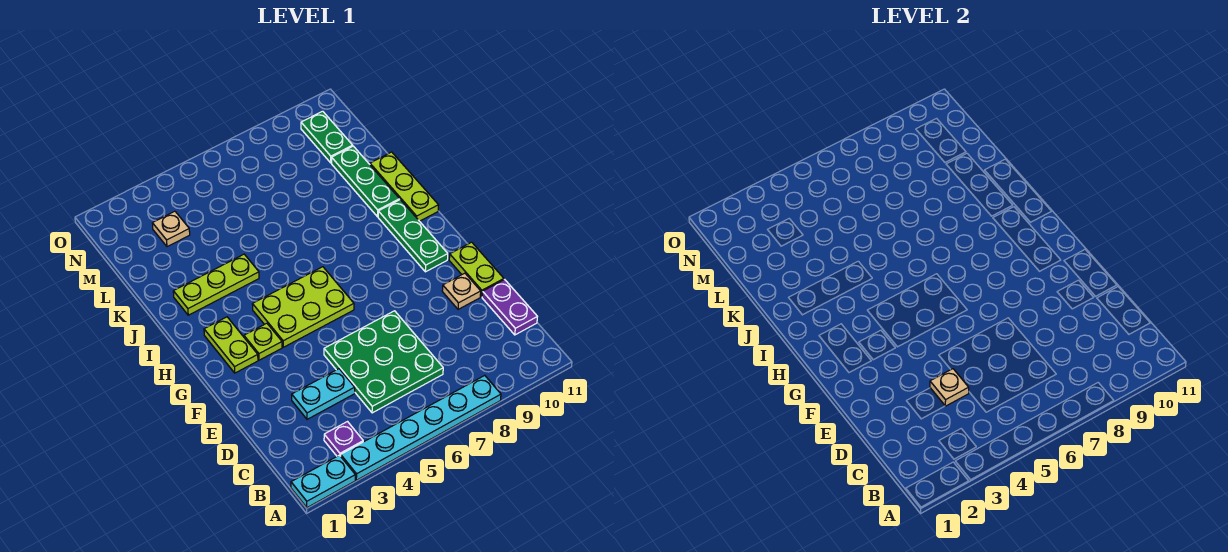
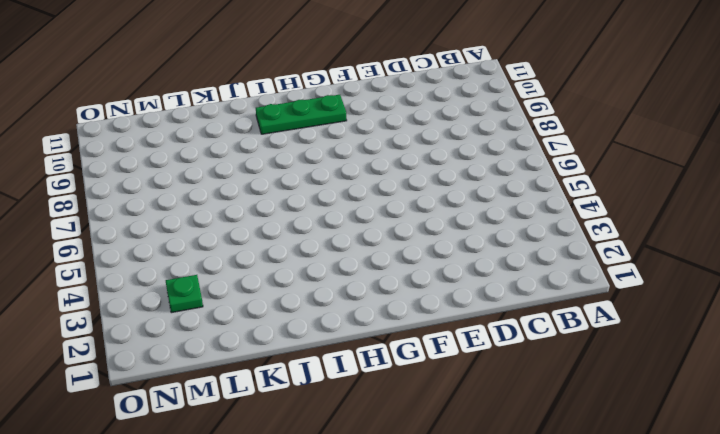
green 1x1 plate [166,275,203,313] -> tan 1x1 plate [152,211,190,247]
none -> cyan 1x2 plate [291,455,355,508]
none -> cyan 1x6 plate [341,375,501,480]
none -> purple 1x1 plate [324,422,363,456]

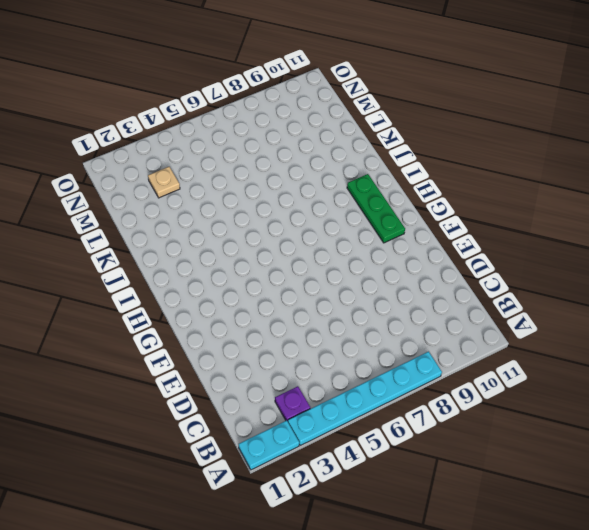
none -> green 3x3 plate [324,311,443,413]
none -> purple 1x2 plate [482,280,537,335]
none -> cyan 1x2 plate [292,369,355,419]

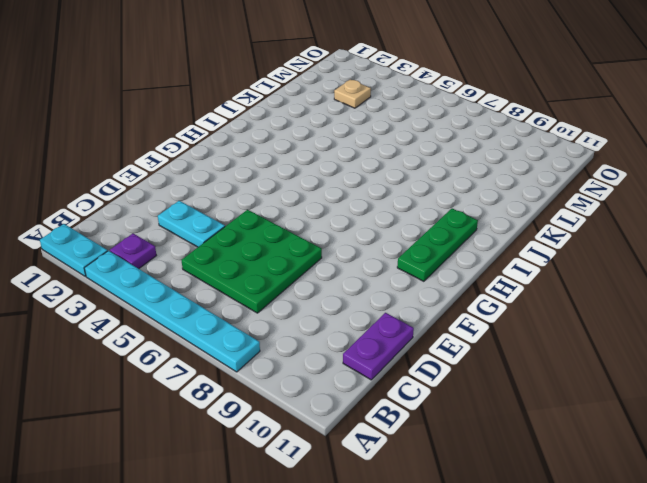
none -> tan 1x1 plate [442,273,481,309]
none -> lime 1x2 plate [449,242,504,297]
none -> lime 1x2 plate [204,317,258,373]

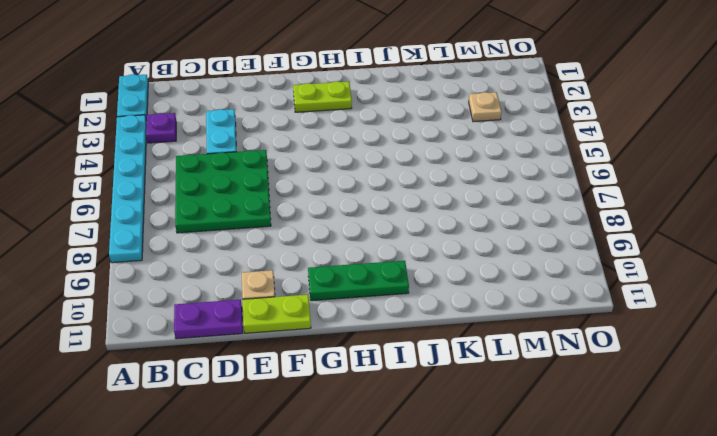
none -> lime 1x1 plate [244,323,282,360]
none -> lime 2x3 plate [252,267,354,347]
none -> lime 1x3 plate [370,152,438,221]

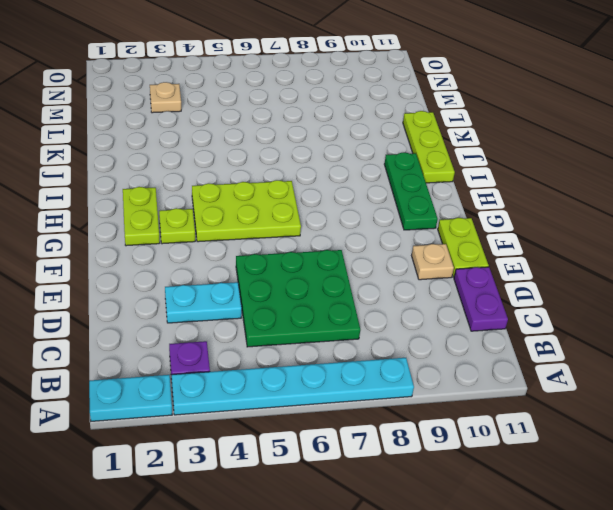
none -> lime 1x3 plate [173,254,259,315]
none -> green 1x3 plate [332,146,400,217]
none -> green 1x2 plate [301,111,353,163]

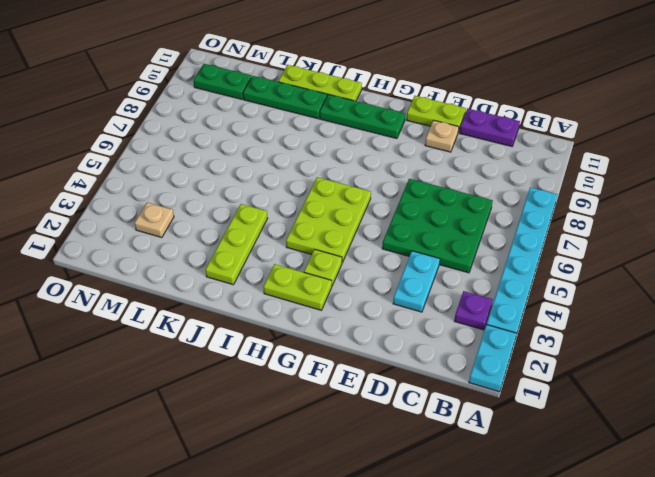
none -> tan 1x1 plate [930,369,969,406]

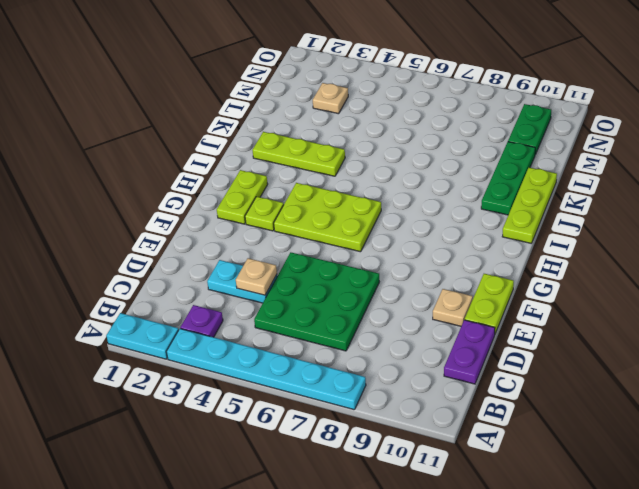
none -> green 1x3 plate [378,200,448,272]

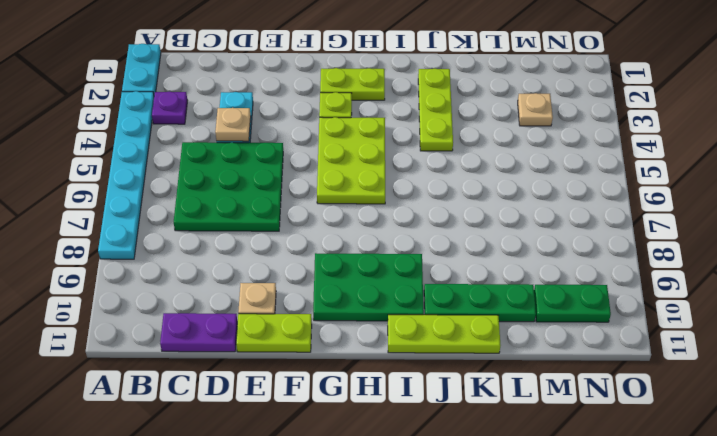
green 2x3 plate [313,253,424,321] -> green 1x3 plate [378,200,448,272]

